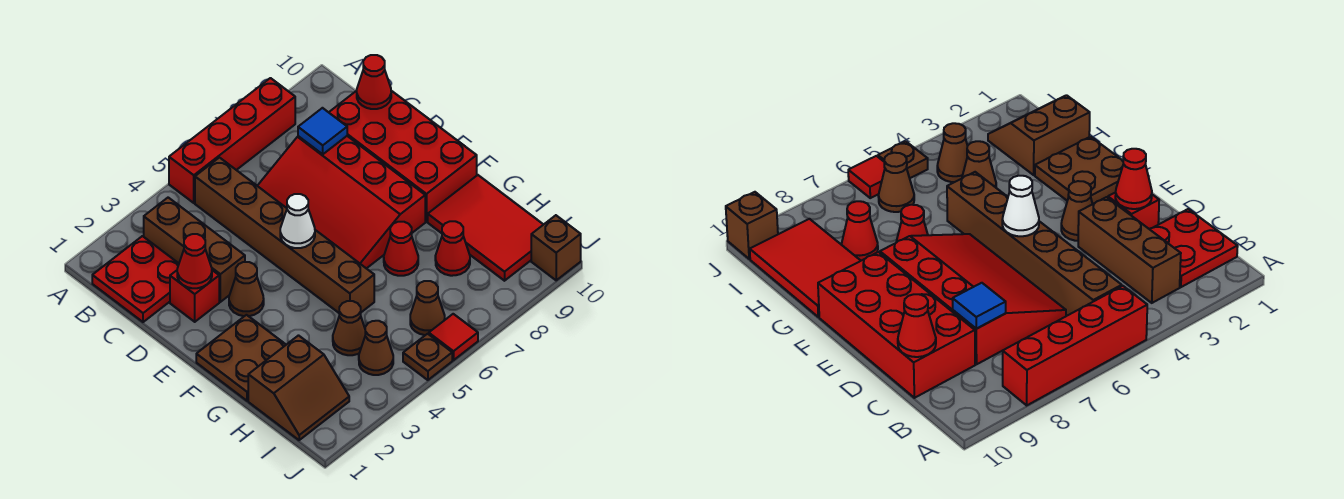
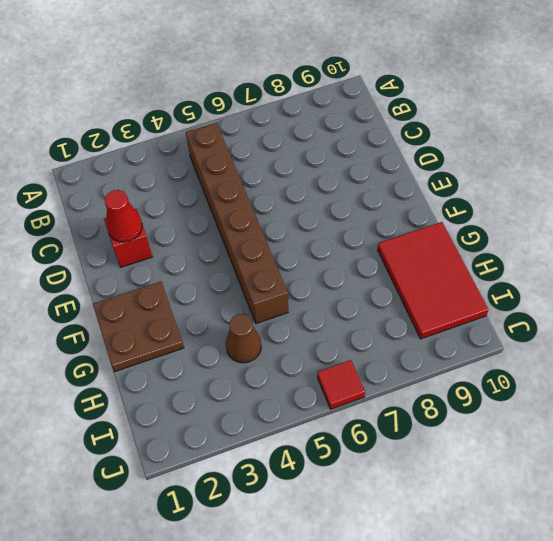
none -> red 1x4 brick [169,78,295,203]
none -> red 2x2 plate [92,236,179,322]
none -> brown 1x3 brick [144,198,245,302]

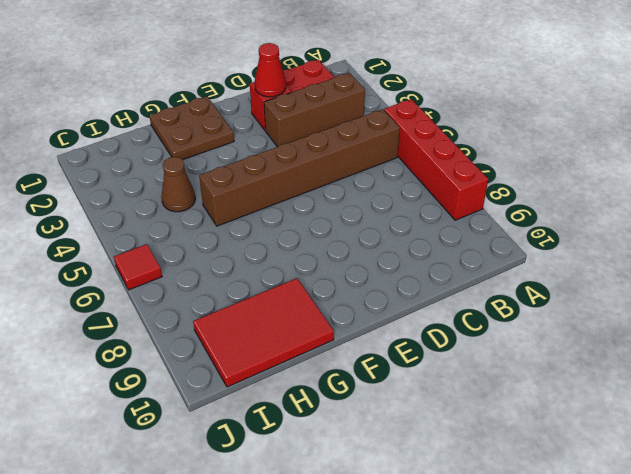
none -> red 3x4 slope [258,136,425,269]
none -> red 2x4 brick [329,91,477,222]
none -> brown 1x1 cone [229,262,264,316]

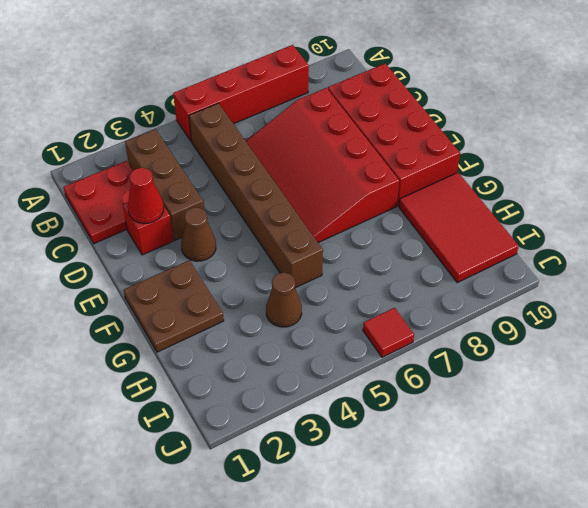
none -> red 1x1 cone [384,222,418,276]
none -> brown 2x2 slope [248,336,349,440]
none -> red 1x1 cone [435,221,470,276]

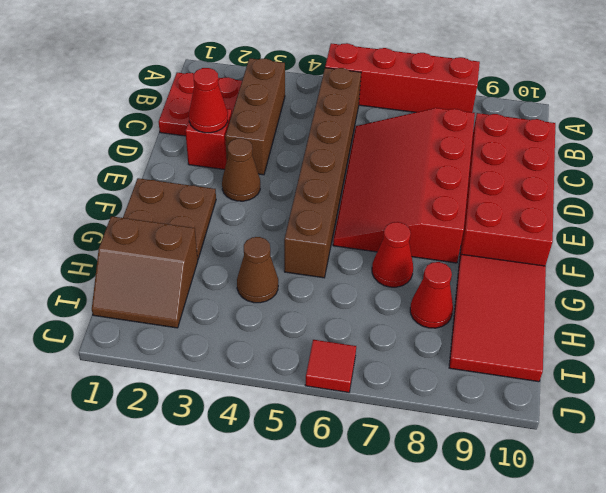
none -> brown 1x1 cone [359,321,393,375]
none -> brown 1x1 cone [410,281,445,335]
none -> brown 1x1 plate [403,334,452,380]

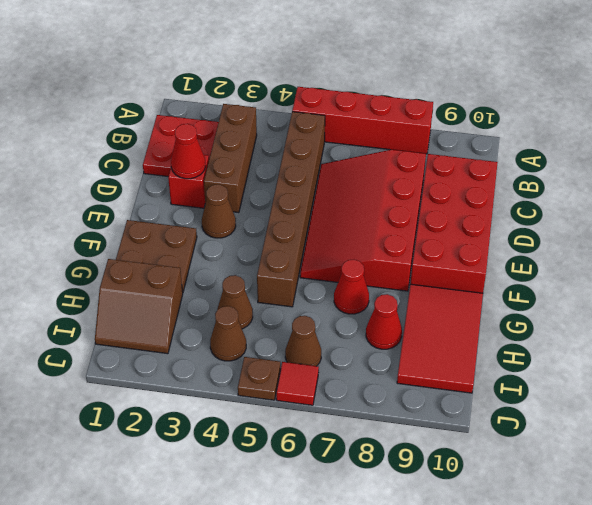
none -> brown 1x1 brick [531,215,581,280]
none -> blue 1x1 tile [298,108,347,154]
none -> red 1x1 cone [357,55,391,109]

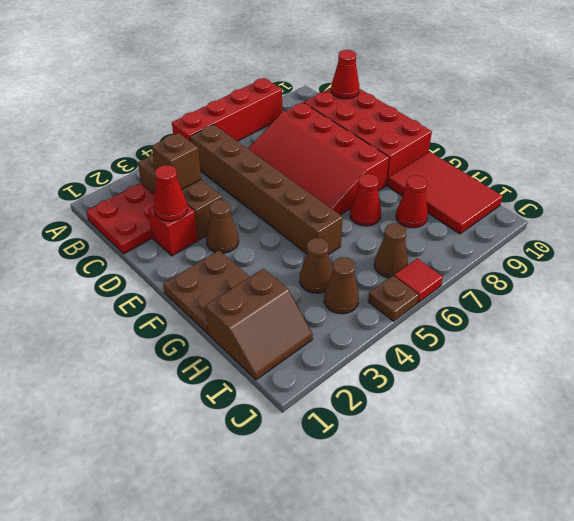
brown 1x1 brick [152,133,201,189] -> brown 1x1 brick moved to [531,215,581,280]
none -> blue 1x1 tile [298,108,347,154]
none -> white 1x1 cone [280,194,315,248]

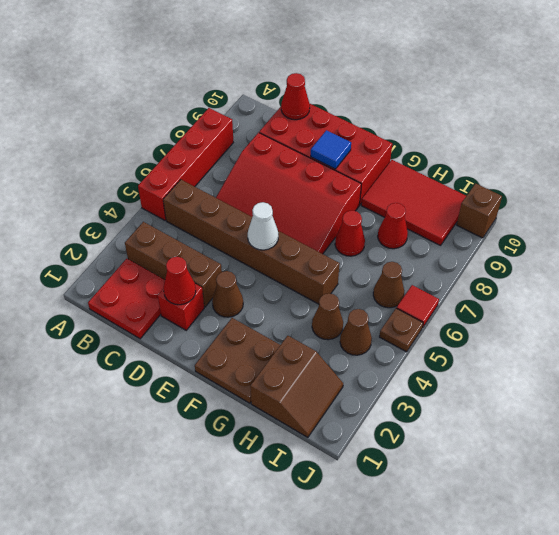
blue 1x1 tile [311,130,351,169] -> blue 1x1 tile moved to [298,108,347,154]

